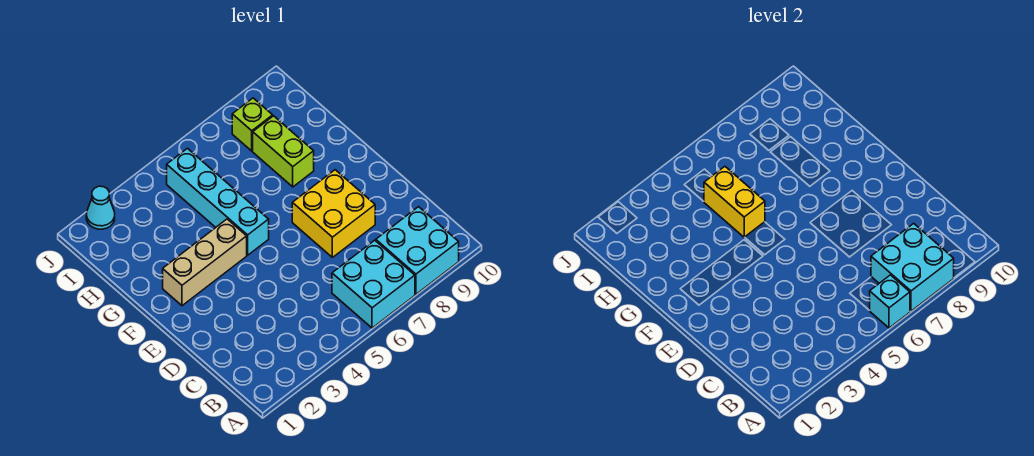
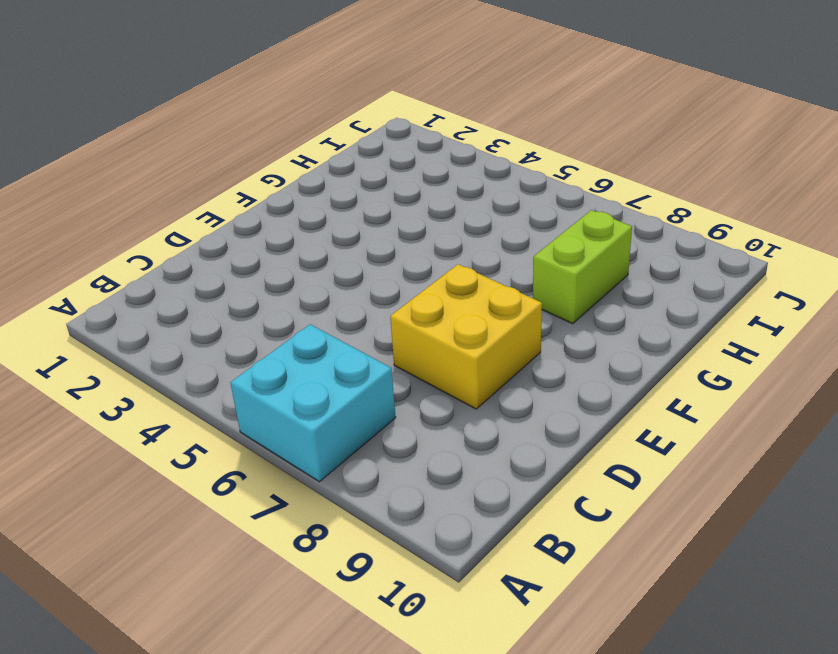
none -> cyan 2x2 brick [376,207,459,294]
none -> tan 1x3 brick [163,219,247,306]

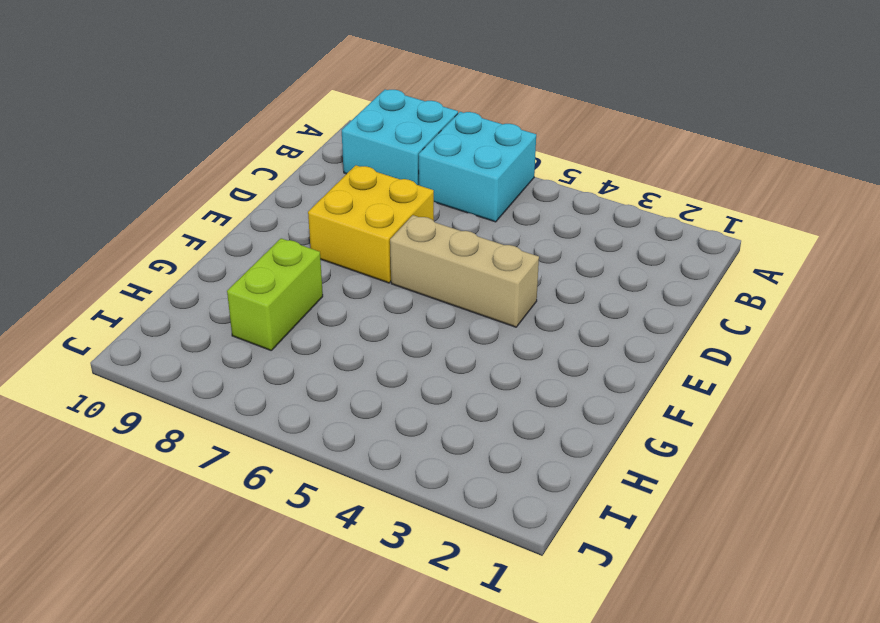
tan 1x3 brick [390,215,539,327] -> tan 1x3 brick moved to [163,219,247,306]
none -> cyan 1x4 brick [167,148,269,255]
none -> lime 1x1 brick [232,98,273,151]

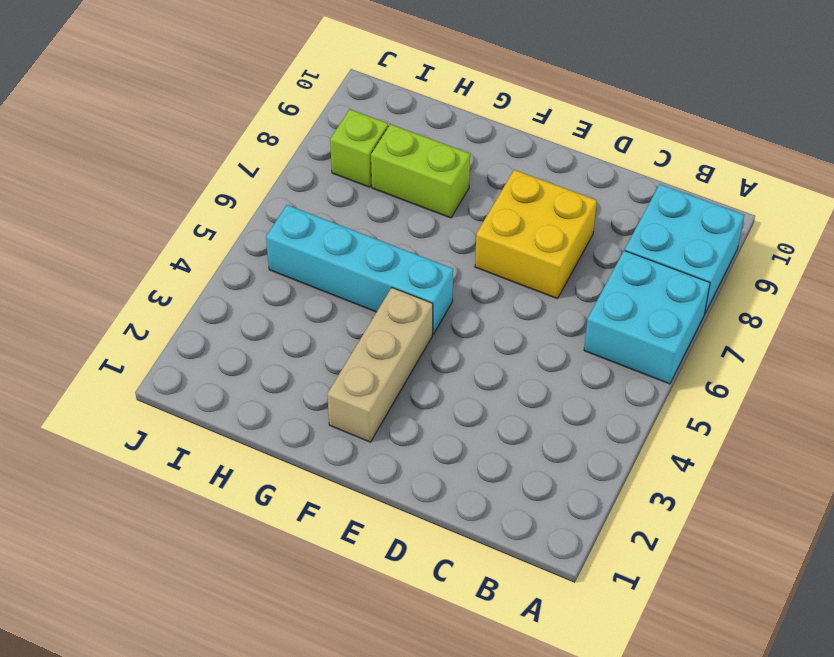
none -> cyan 1x1 cone [86,186,115,229]
none -> cyan 1x1 brick [869,275,910,328]

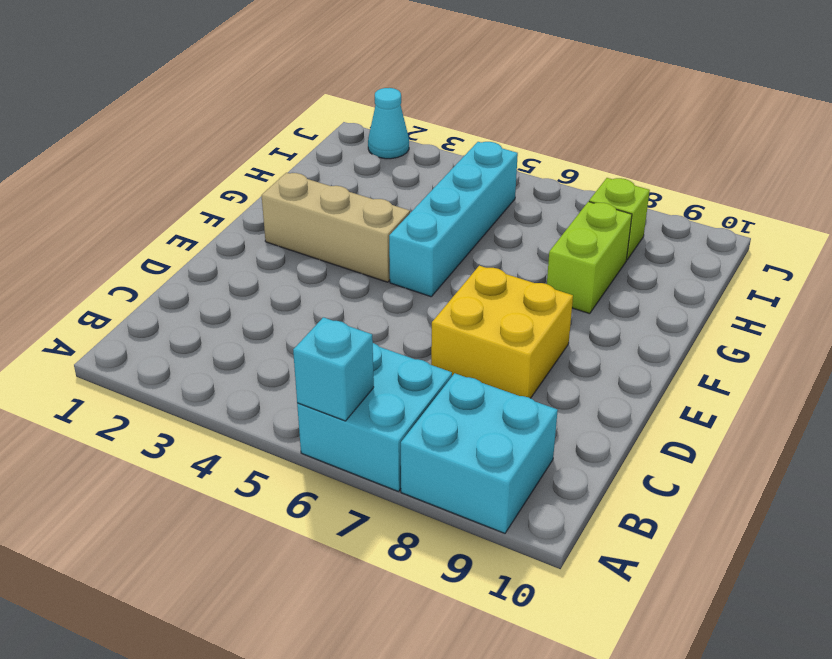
none -> cyan 2x2 brick [871,223,954,311]
none -> yellow 1x2 brick [704,167,765,237]

